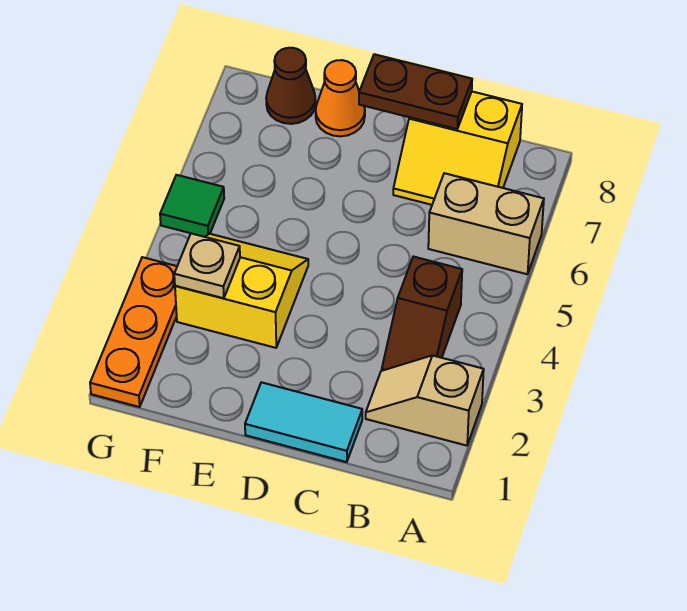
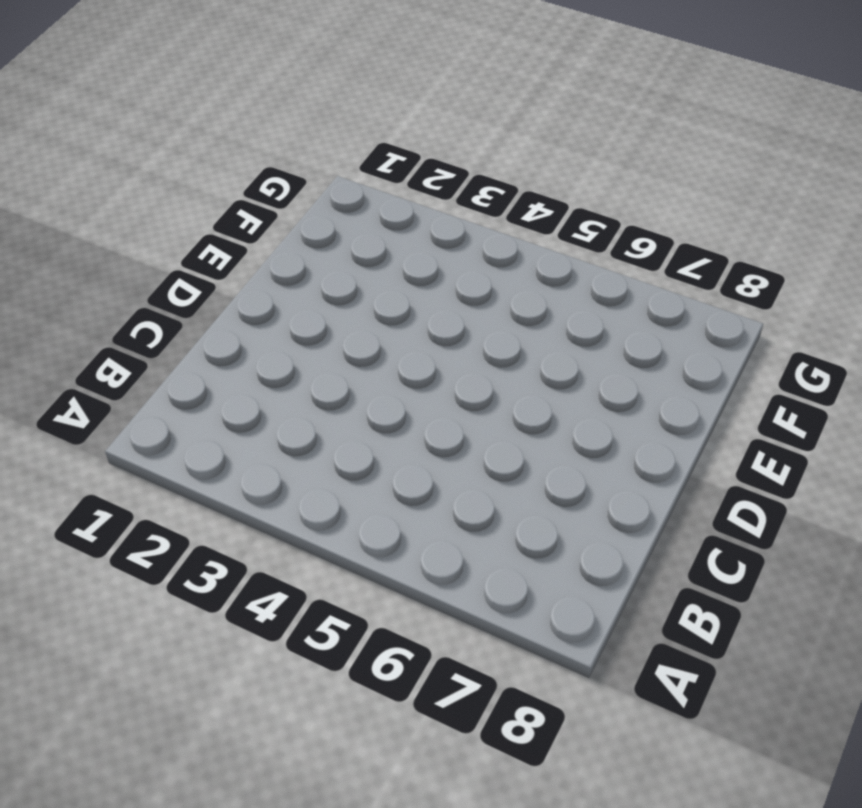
none -> tan 1x2 slope [366,355,484,446]
none -> tan 1x2 brick [428,173,544,274]
none -> brown 1x2 slope [382,257,462,371]

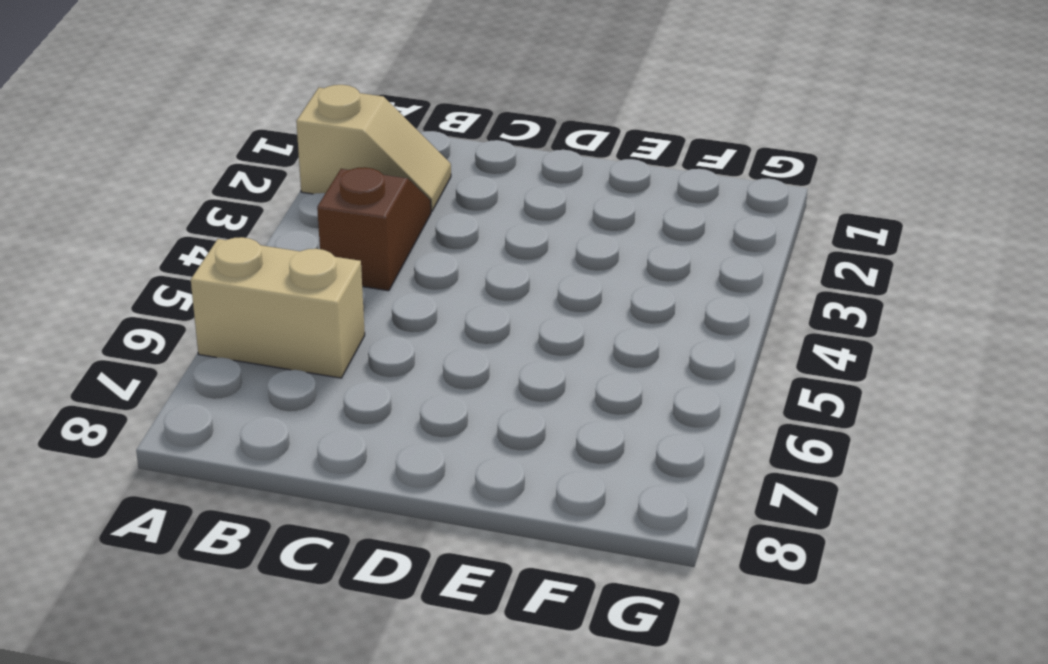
none -> yellow 2x2 slope [393,92,522,205]
none -> cyan 1x2 tile [245,382,362,462]
none -> yellow 2x2 slope [175,234,308,348]

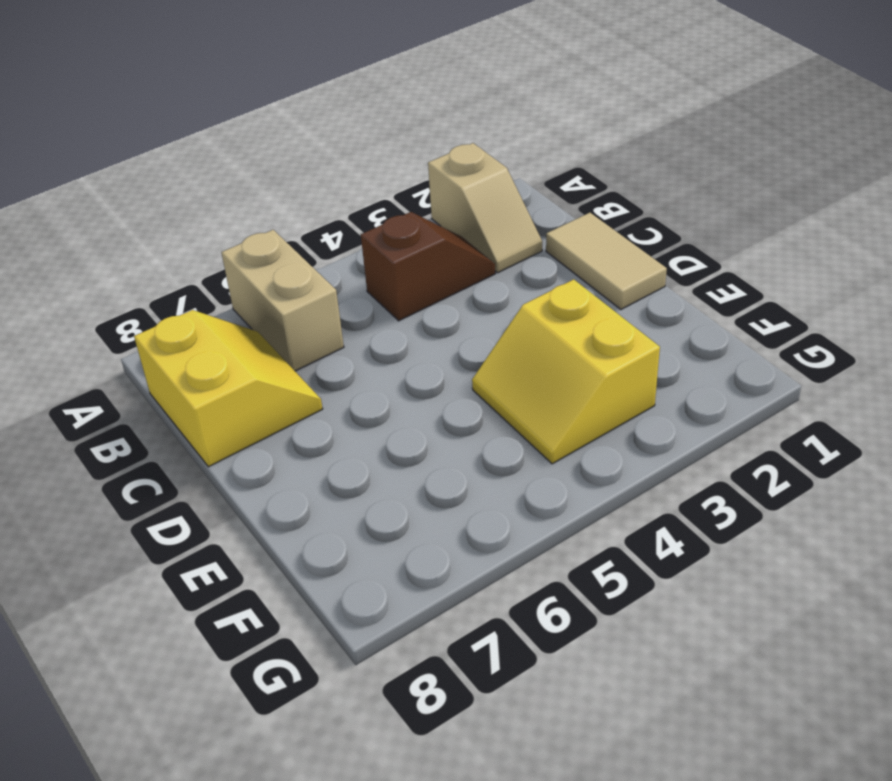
tan 1x2 tile [546,213,667,309] -> cyan 1x2 tile [245,382,362,462]
none -> orange 1x1 cone [316,60,365,136]
none -> brown 1x1 cone [266,48,316,124]
none -> orange 1x3 plate [90,257,177,407]

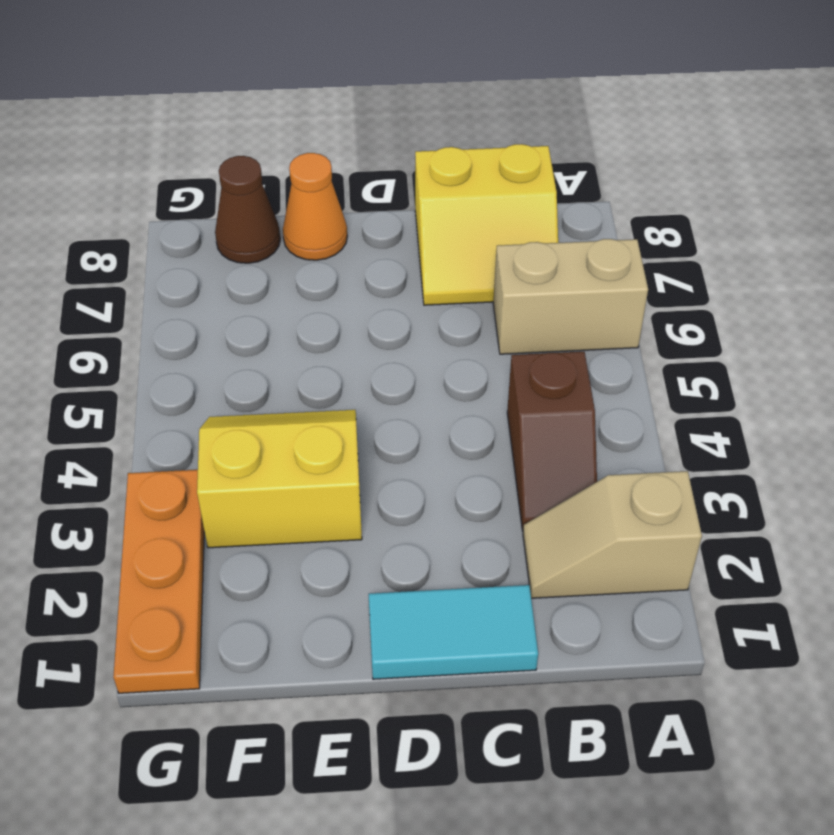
none -> green 1x1 tile [160,175,224,237]
none -> brown 1x2 plate [359,54,472,129]
none -> tan 1x1 plate [174,233,240,298]

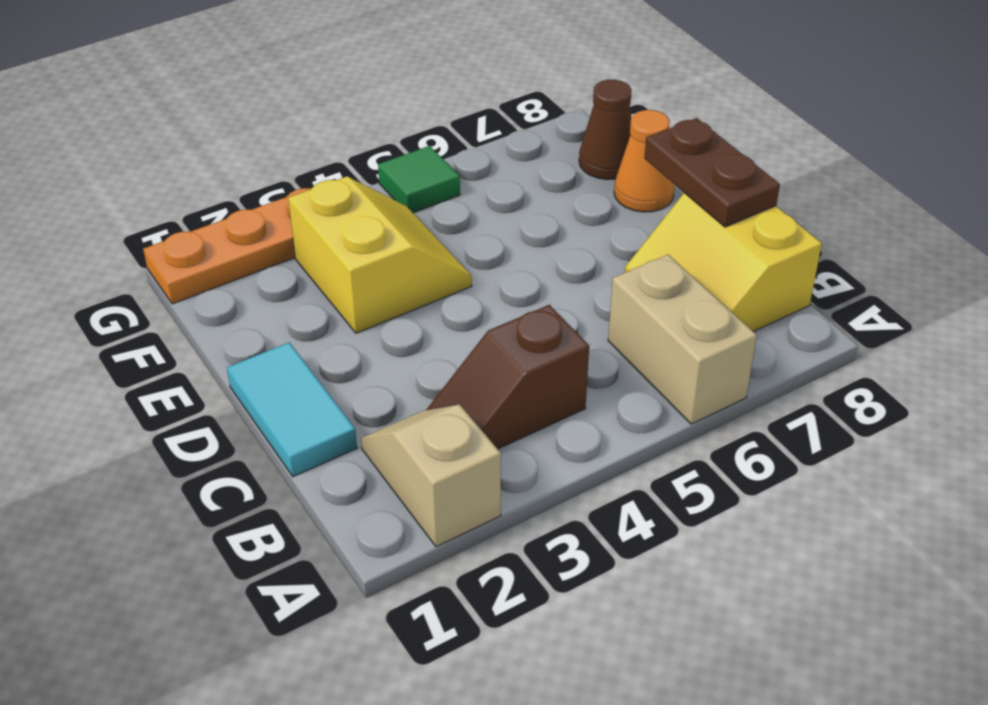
none -> tan 1x1 plate [174,233,240,298]

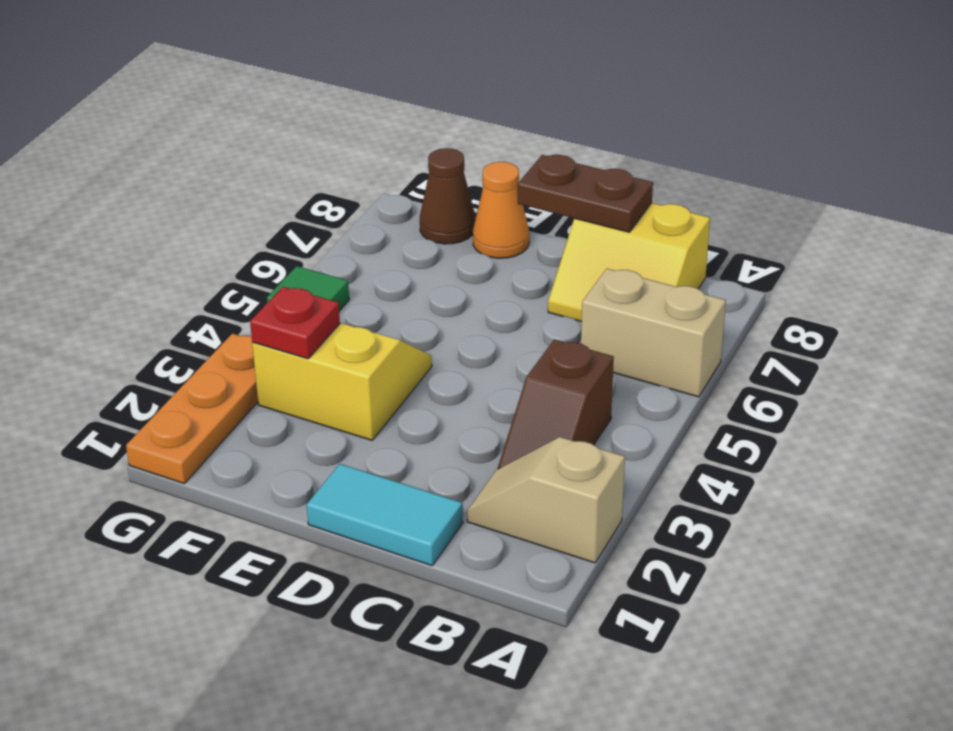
red 1x1 plate [250,287,340,359] -> tan 1x1 plate [174,233,240,298]

